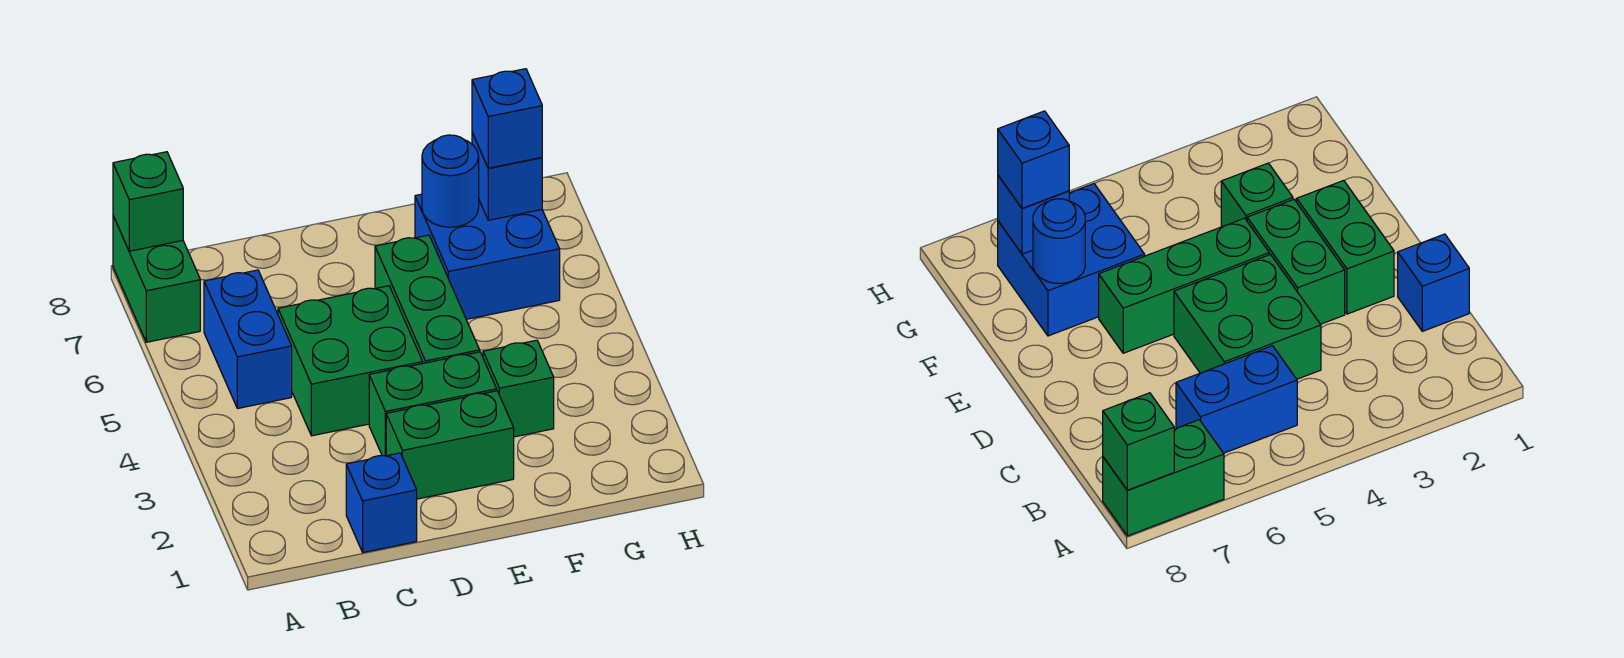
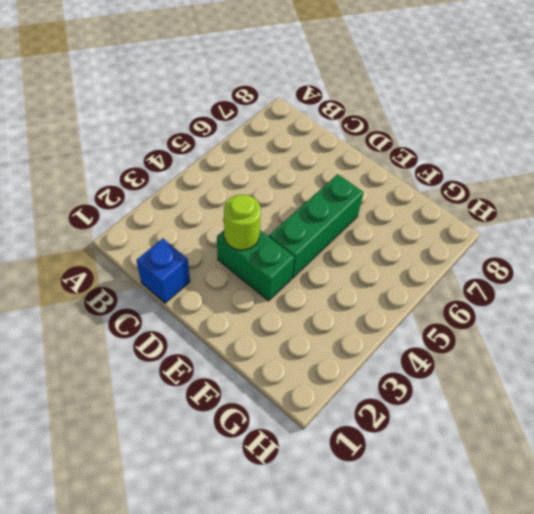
lime 1x1 round brick [224,195,261,250] -> none
none -> green 1x2 brick [113,216,200,342]
none -> blue 1x2 brick [204,270,292,409]
none -> green 2x2 brick [278,286,423,436]

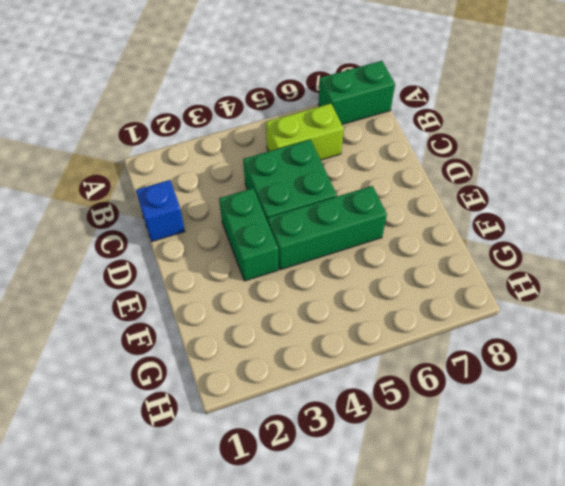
lime 1x2 brick [266,104,344,160] -> blue 1x2 brick [204,270,292,409]
none -> green 1x2 brick [386,391,514,499]
none -> green 1x1 brick [483,340,554,437]
none -> blue 2x2 brick [415,194,560,319]

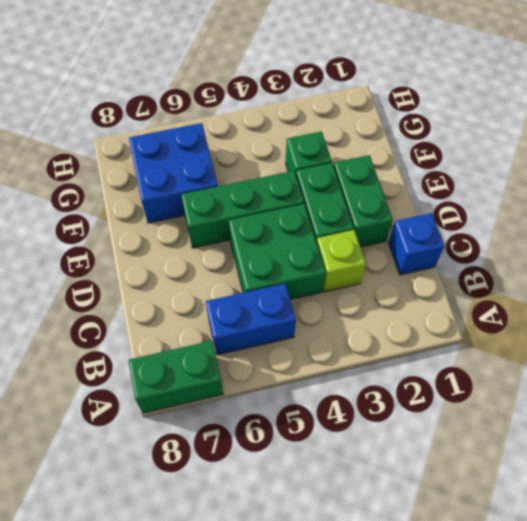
lime 1x1 brick [317,230,366,292] -> none
none -> green 1x1 brick [113,152,183,251]
none -> blue 1x1 round brick [422,135,479,227]
none -> blue 1x1 brick [472,133,542,220]

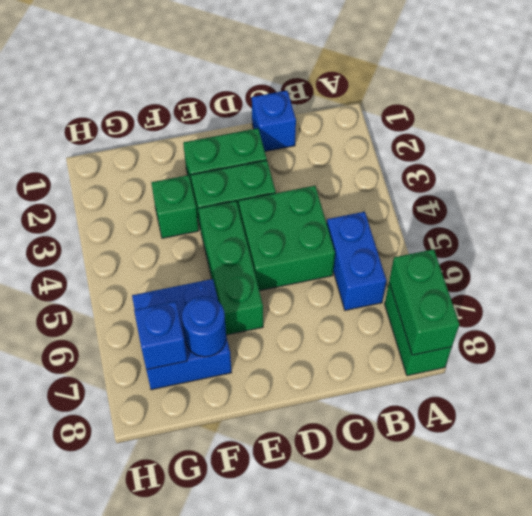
green 1x2 brick [389,249,459,355] -> green 1x1 brick [113,152,183,251]
none -> blue 1x1 brick [472,69,542,168]

